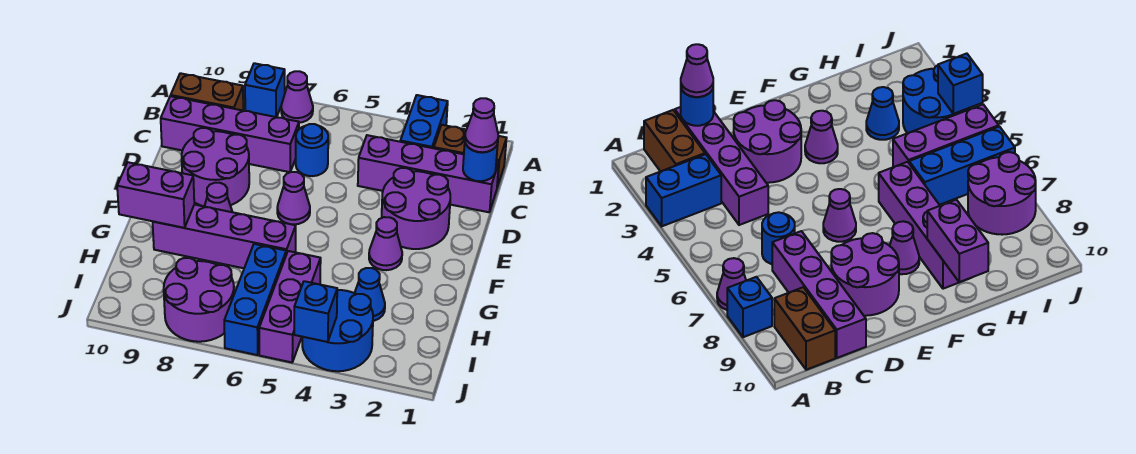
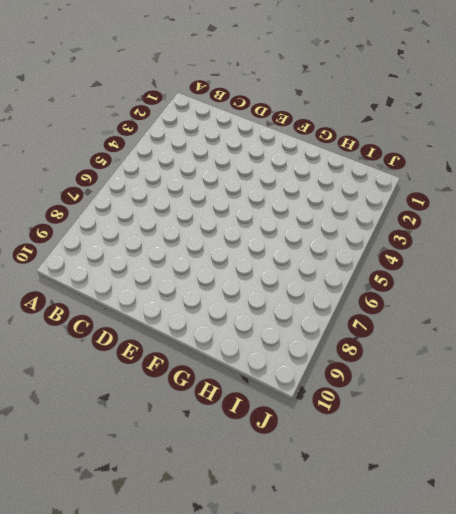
none -> blue 1x2 brick [400,95,448,148]
none -> purple 1x1 cone [281,71,313,123]
none -> blue 1x1 brick [245,63,285,117]

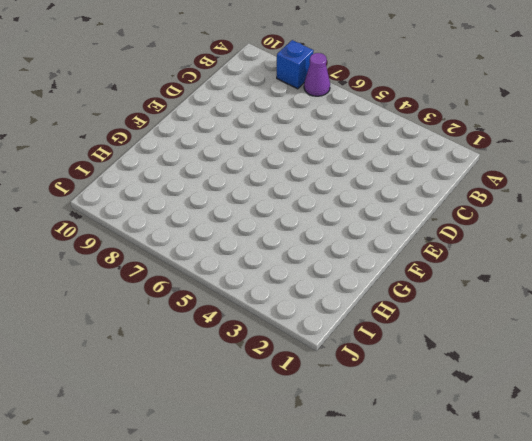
none -> blue 1x2 brick [400,95,448,148]
none -> brown 1x2 brick [434,125,506,187]
none -> brown 1x2 brick [171,73,243,110]

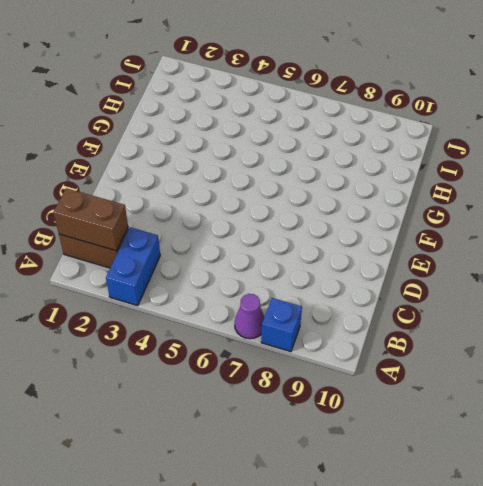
brown 1x2 brick [53,188,128,251] -> brown 1x2 brick moved to [171,73,243,110]
none -> purple 1x4 brick [358,135,499,212]
none -> blue 1x1 round brick [296,124,328,176]
none -> purple 1x4 brick [161,96,299,172]

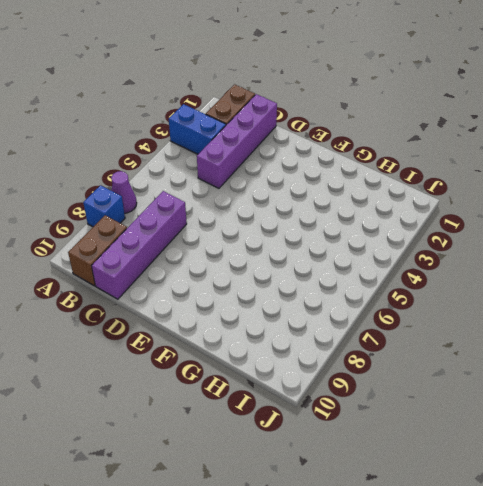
none -> blue 1x1 round brick [296,124,328,176]
none -> purple 2x2 round brick [382,168,450,249]
none -> purple 2x2 round brick [182,128,249,206]

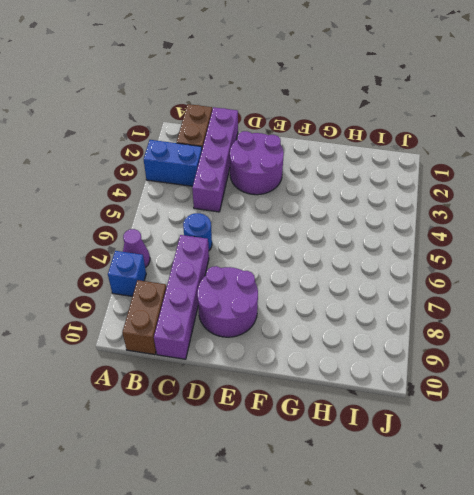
none -> purple 1x1 cone [277,172,310,225]
none -> purple 1x1 cone [369,217,402,270]
none -> purple 1x1 cone [204,183,232,212]

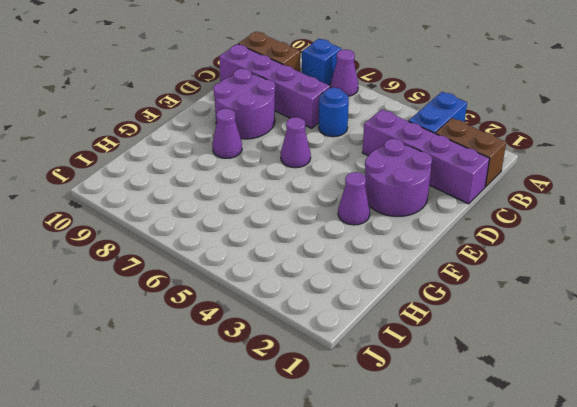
none -> purple 1x4 brick [153,205,296,268]
none -> blue 1x1 cone [355,268,385,321]
none -> purple 1x3 brick [259,251,321,362]

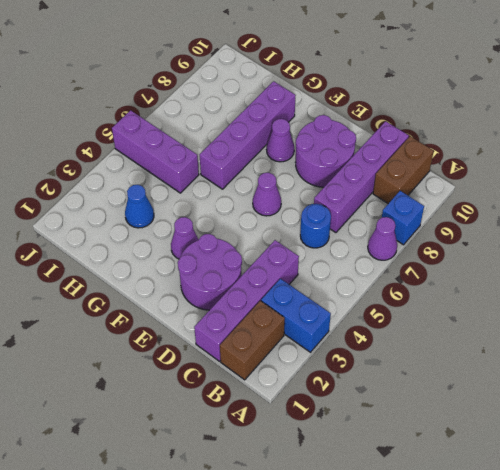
none -> blue 1x3 brick [224,244,286,355]
none -> blue 2x2 round brick [302,290,373,371]
none -> purple 2x2 round brick [164,258,234,342]

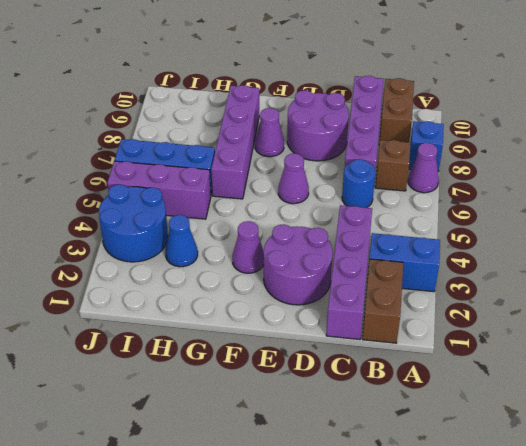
brown 1x1 brick [375,140,411,191] -> none
none -> purple 2x2 round brick [164,258,234,342]
none -> blue 1x1 round brick [463,143,498,181]
none -> purple 1x2 brick [117,162,194,228]

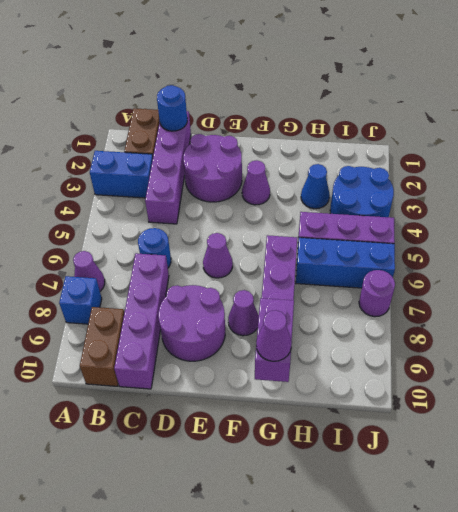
purple 1x1 cone [256,310,292,361] -> purple 1x1 cone moved to [465,98,498,152]
purple 1x1 round brick [359,270,395,317] -> purple 2x2 round brick [164,258,234,342]
none -> blue 1x1 brick [294,281,337,342]

